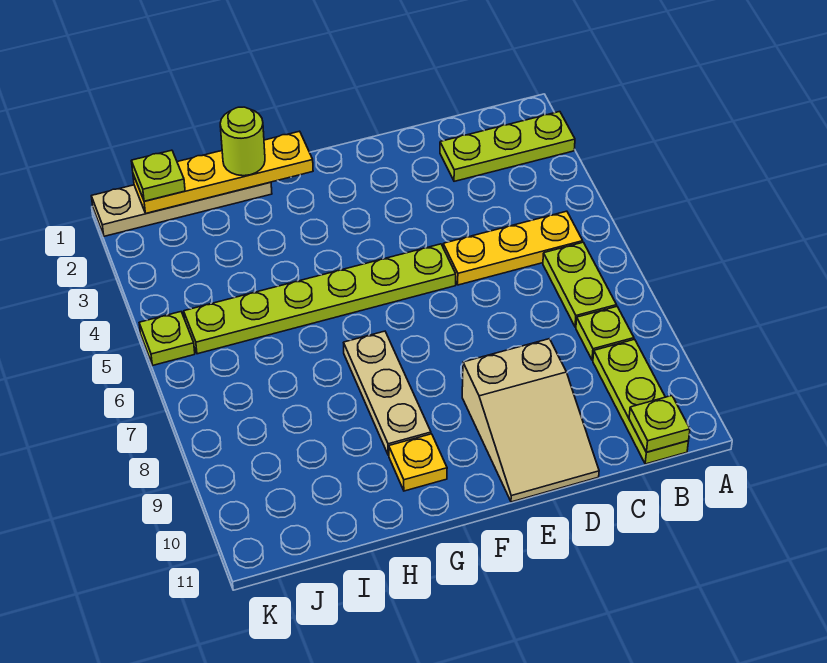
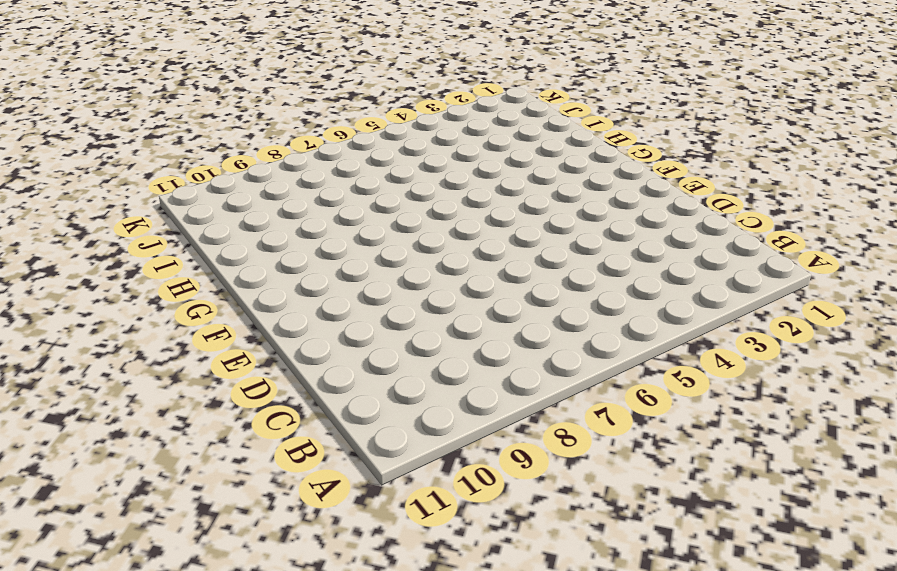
none -> lime 1x3 plate [440,112,575,181]
none -> yellow 1x3 plate [443,211,583,285]
none -> lime 1x2 plate [543,242,616,327]

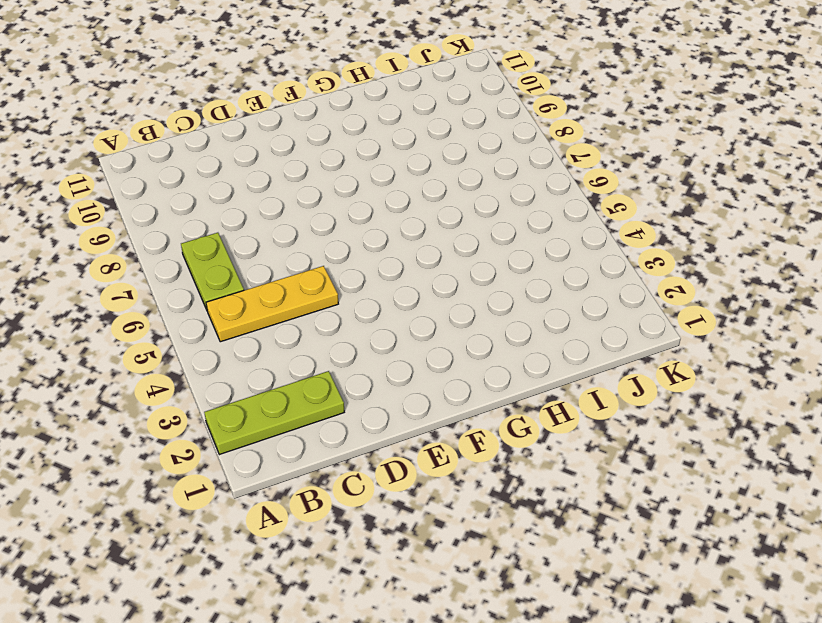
none -> lime 1x1 plate [576,306,634,360]
none -> lime 1x3 plate [593,339,688,464]
none -> tan 2x3 slope [462,339,599,502]

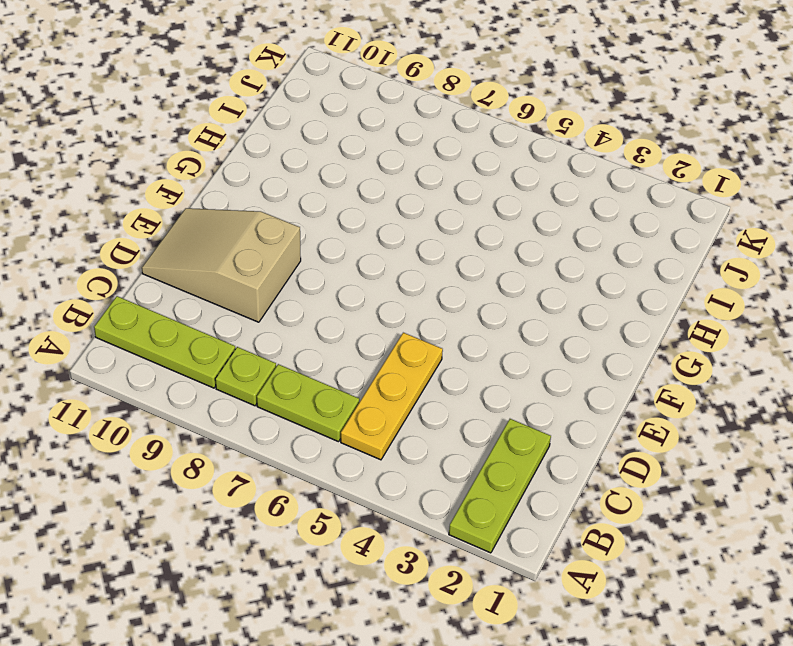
none -> lime 1x6 plate [184,244,456,354]
none -> tan 1x3 plate [344,331,431,455]
none -> yellow 1x1 plate [389,434,447,491]

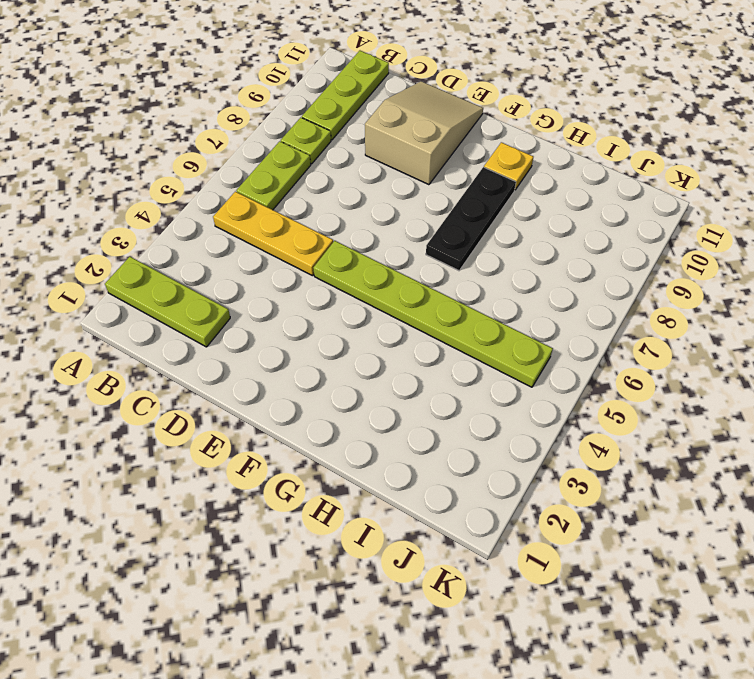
black 1x3 plate [426,167,516,271] -> tan 1x3 plate [344,331,431,455]
none -> tan 1x4 plate [91,182,272,236]
none -> lime 1x1 plate [139,312,195,365]
none -> lime 1x1 plate [629,396,690,452]

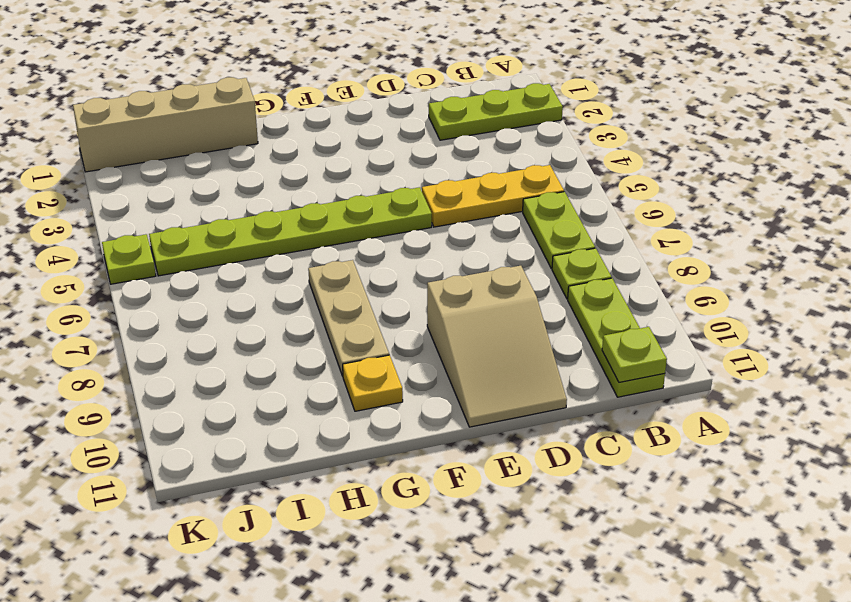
tan 1x4 brick [73,77,258,172] -> tan 1x4 plate [91,182,272,236]
none -> yellow 1x4 plate [133,131,313,213]
none -> lime 1x1 round brick [220,107,265,176]
none -> lime 1x1 plate [131,150,185,201]

